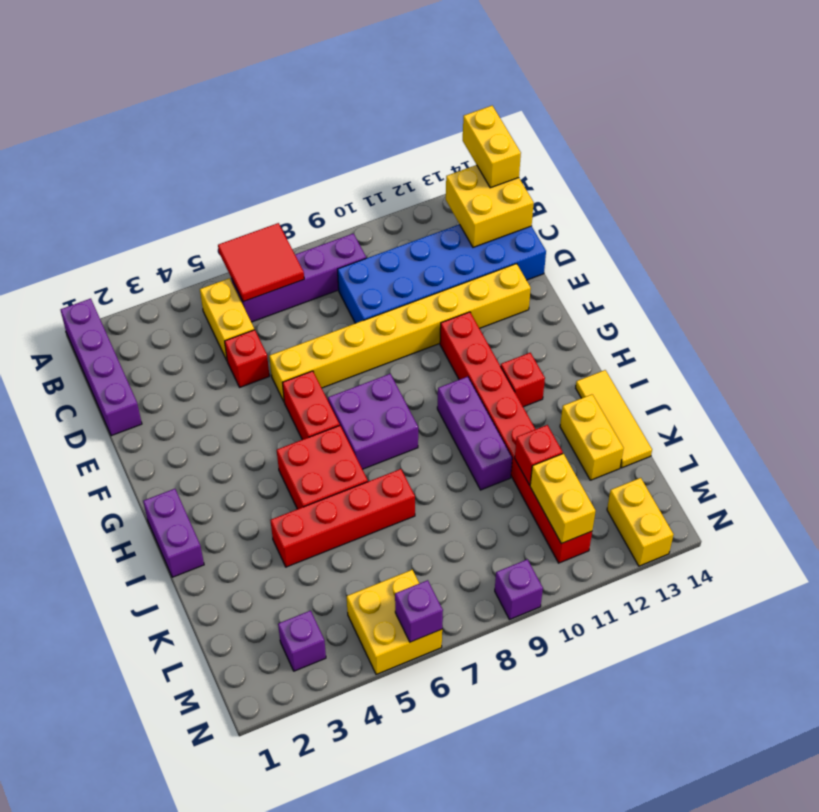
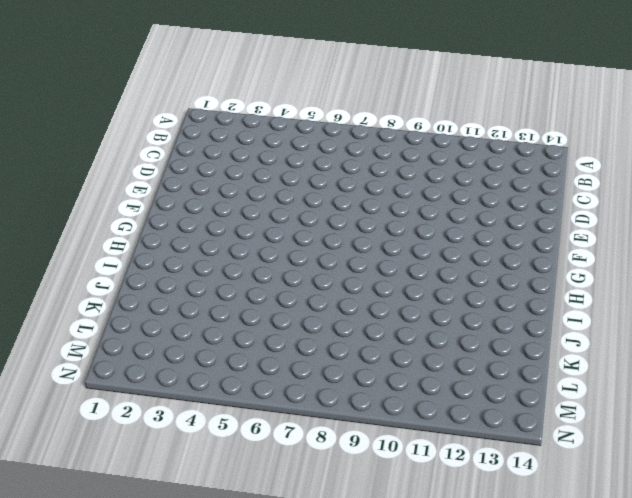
none -> purple 1x4 brick [61,299,142,436]
none -> yellow 1x2 brick [200,278,254,360]
none -> purple 1x4 brick [231,233,366,322]

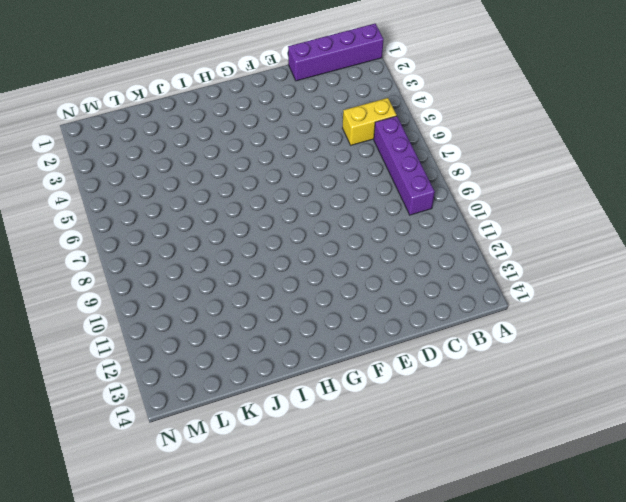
none -> blue 2x6 brick [338,224,546,323]
none -> red 1x1 brick [225,330,269,387]
none -> yellow 1x8 brick [269,264,531,401]

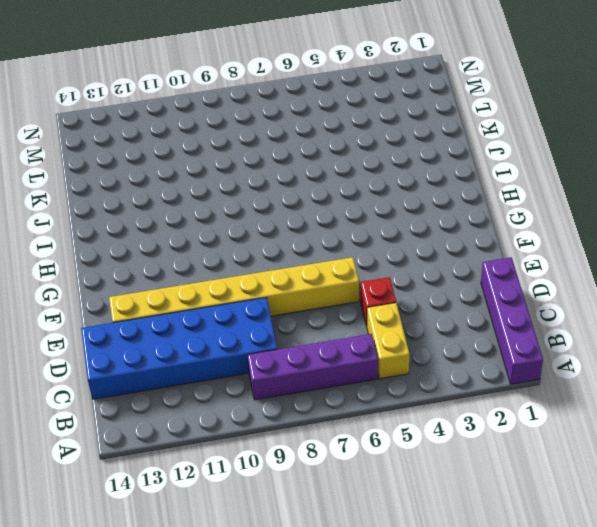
none -> red 1x2 brick [283,371,340,440]
none -> red 1x8 brick [440,312,592,563]
none -> purple 2x2 brick [328,374,418,469]

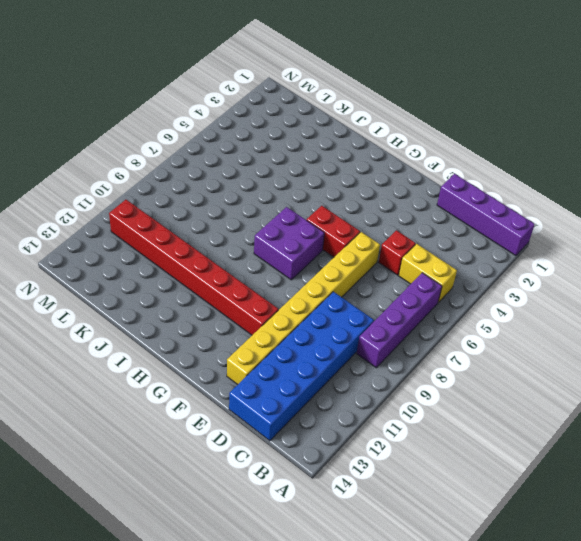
none -> purple 1x2 brick [143,489,204,577]
none -> red 2x2 brick [277,426,368,509]
none -> purple 1x3 brick [437,377,512,490]

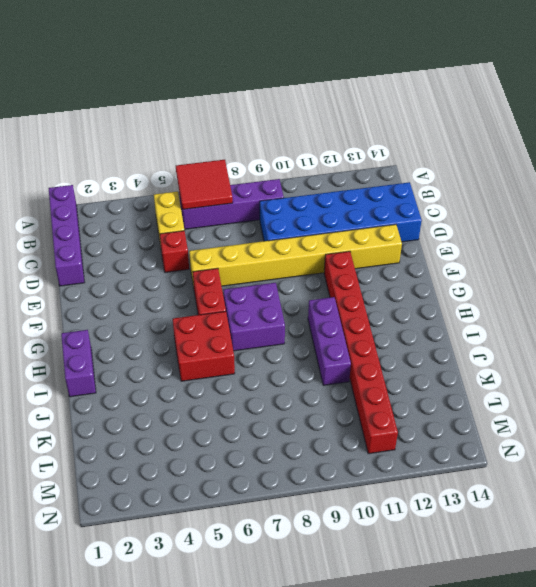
none -> red 1x1 brick [501,353,545,407]
none -> yellow 1x3 tile [576,370,652,468]
none -> red 1x4 brick [271,469,415,567]

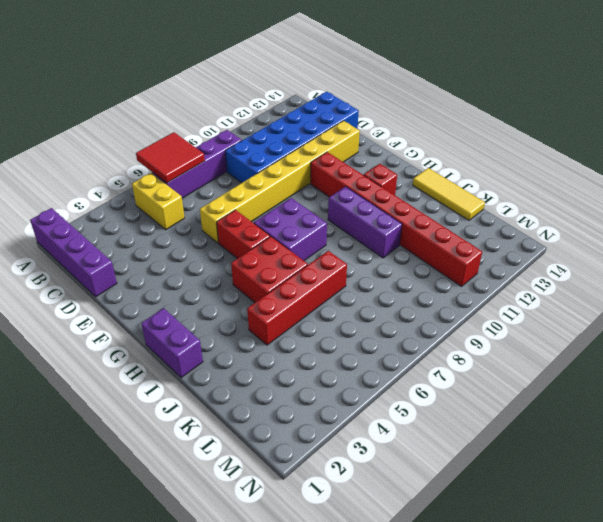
none -> red 1x1 brick [225,330,269,387]
none -> yellow 1x2 brick [560,394,624,480]
none -> purple 1x1 brick [278,611,326,671]

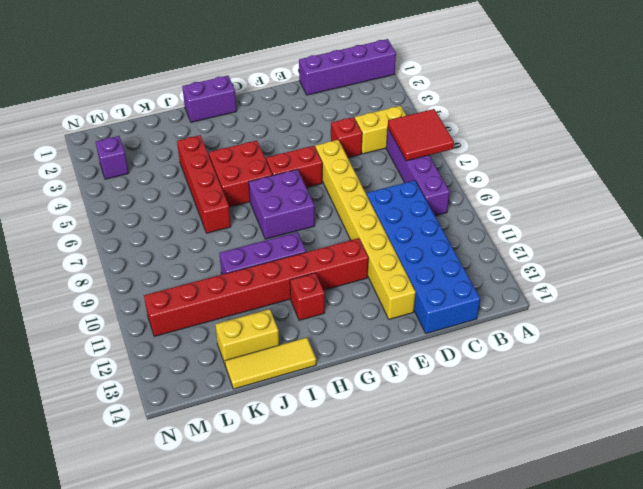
none -> yellow 2x2 brick [347,570,442,675]
none -> yellow 1x2 brick [607,478,674,566]
none -> purple 1x1 brick [495,559,543,620]

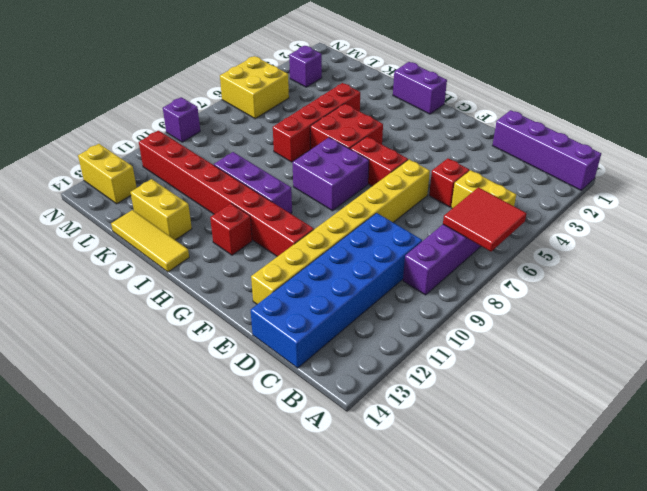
none -> yellow 2x2 brick [446,165,534,247]
none -> red 1x1 brick [515,425,563,485]
none -> yellow 1x2 brick [530,454,595,544]

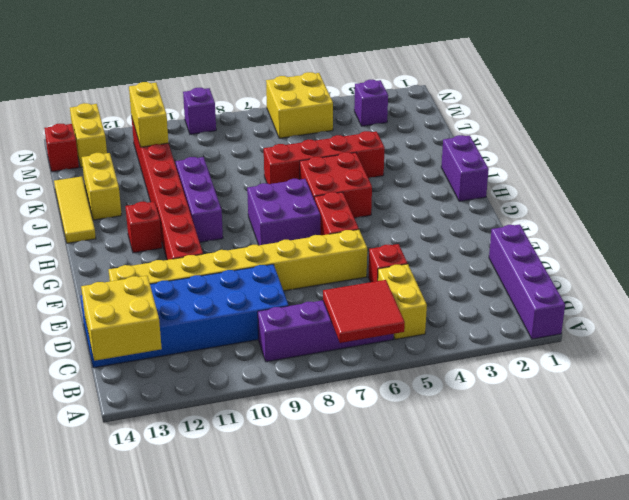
red 1x1 brick [44,124,79,172] -> red 1x1 brick moved to [515,425,563,485]
none -> purple 1x1 brick [395,580,443,642]
none -> yellow 1x2 brick [463,106,521,188]

